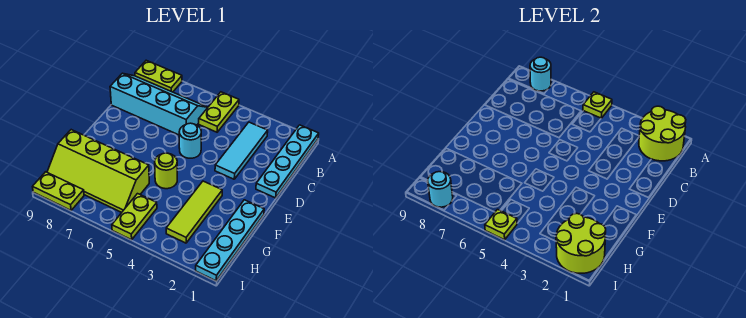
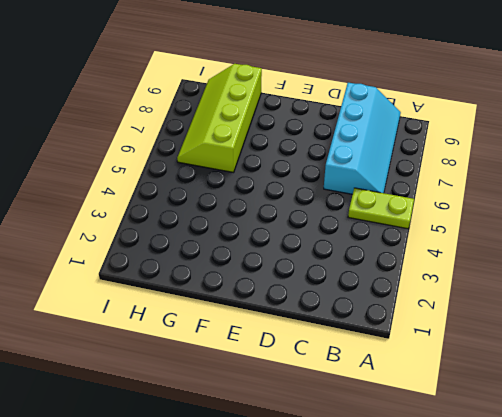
none -> cyan 1x4 plate [256,125,319,198]
none -> lime 1x2 plate [135,60,182,92]
none -> cyan 1x3 tile [215,122,268,179]

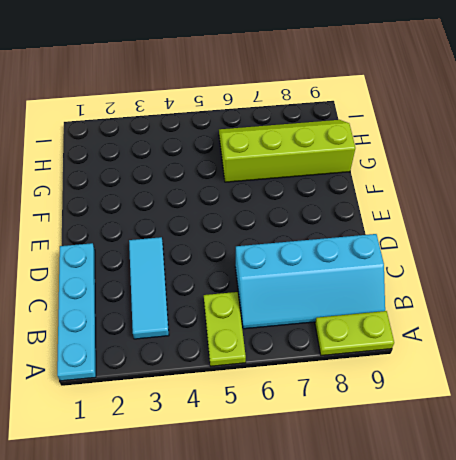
none -> cyan 1x1 round brick [179,123,201,158]
none -> cyan 1x4 plate [196,200,264,281]
none -> lime 1x3 tile [166,181,222,243]

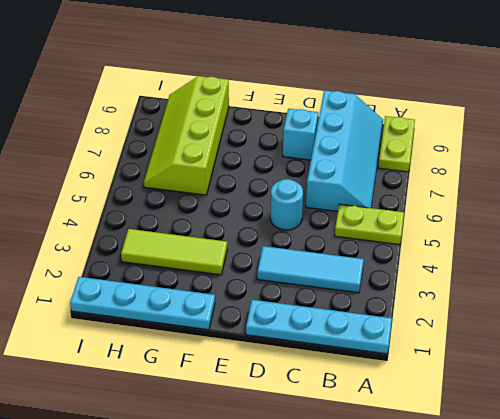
cyan 1x1 brick [283,109,318,160] -> none
none -> lime 1x1 round brick [155,153,177,189]
none -> lime 1x2 plate [112,194,157,240]
none -> lime 1x2 plate [33,172,84,210]

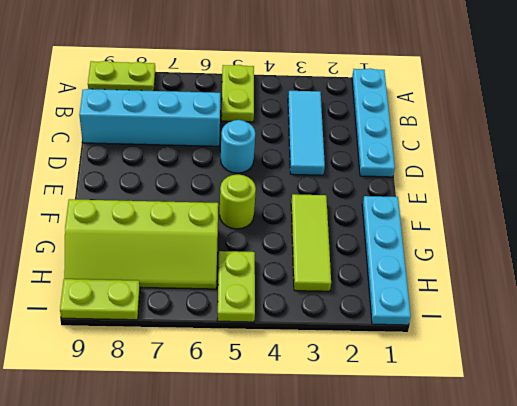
none -> lime 2x2 round brick [639,106,686,161]
none -> lime 1x1 plate [583,92,612,118]
none -> cyan 1x1 round brick [530,57,551,91]

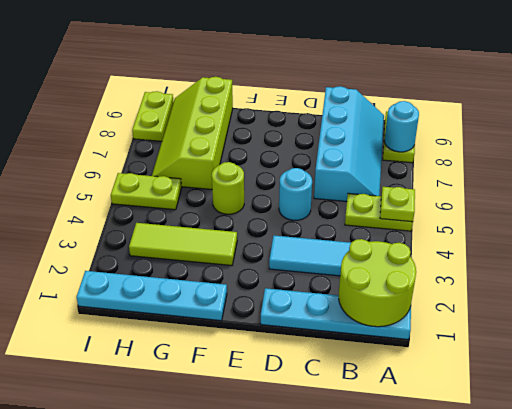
none -> lime 2x2 round brick [556,213,606,273]
none -> lime 1x1 plate [485,209,517,240]
none -> cyan 1x1 round brick [428,172,453,207]

